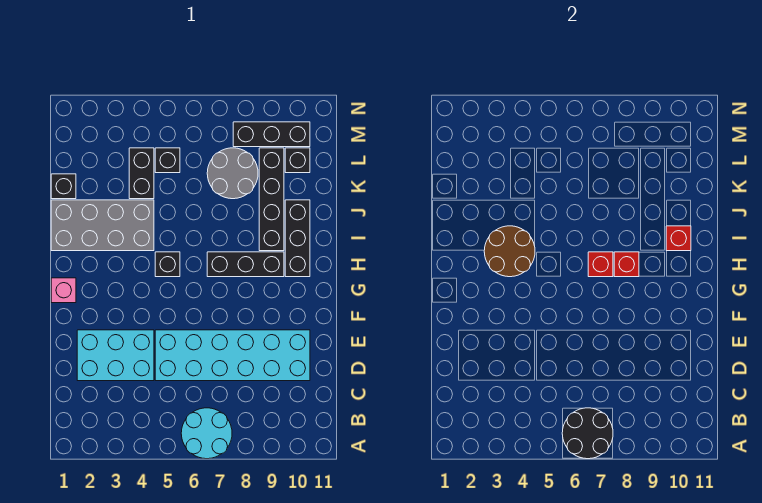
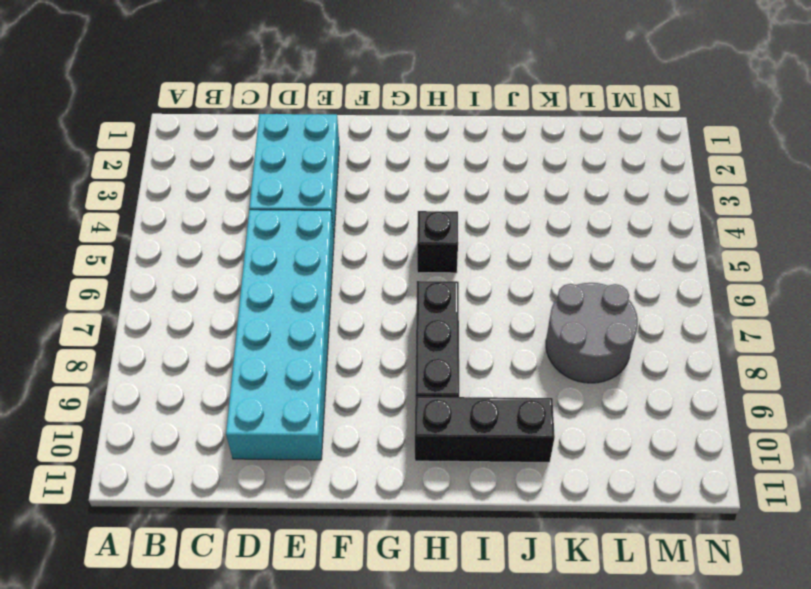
none -> cyan 2x2 round brick [181,408,232,459]
none -> pink 1x1 brick [51,278,76,303]
none -> grey 2x4 brick [51,200,154,251]

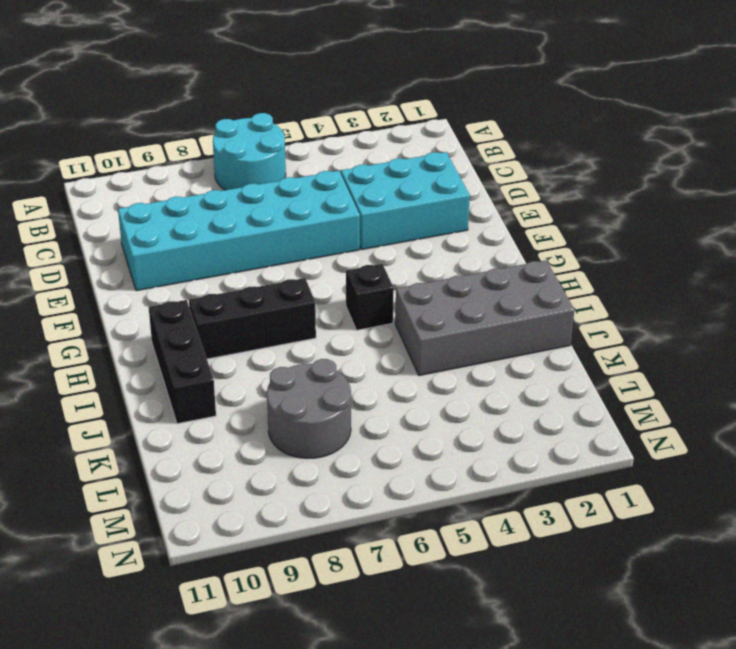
none -> pink 1x1 brick [51,278,76,303]
none -> black 1x4 brick [259,148,284,251]
none -> black 1x1 brick [51,174,76,199]

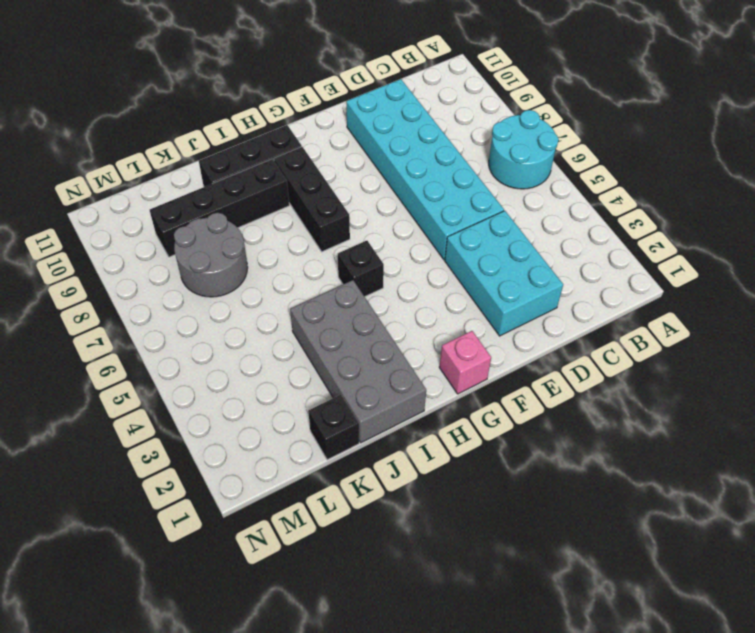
none -> black 1x2 brick [129,148,154,199]
none -> black 1x1 brick [155,148,180,173]
none -> black 1x1 brick [285,148,310,173]

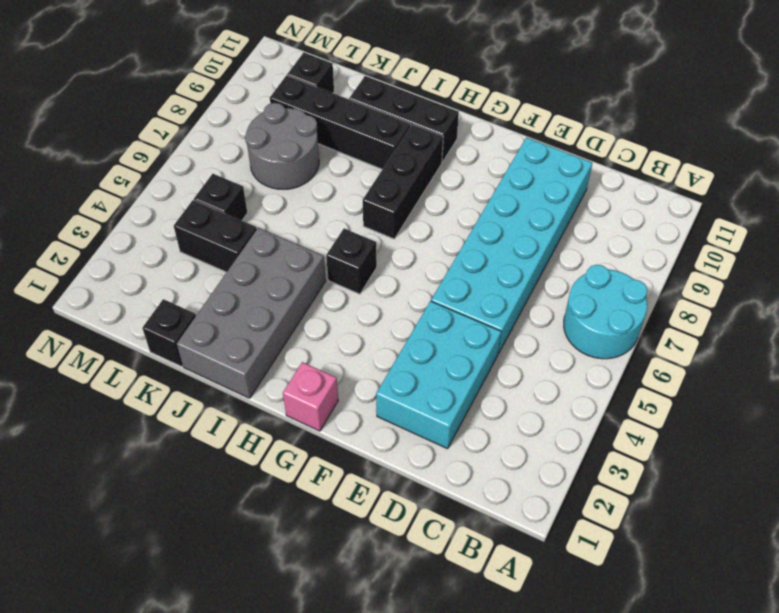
none -> black 1x3 brick [233,122,310,147]
none -> black 2x2 round brick [562,408,613,459]
none -> brown 2x2 round brick [484,226,535,277]

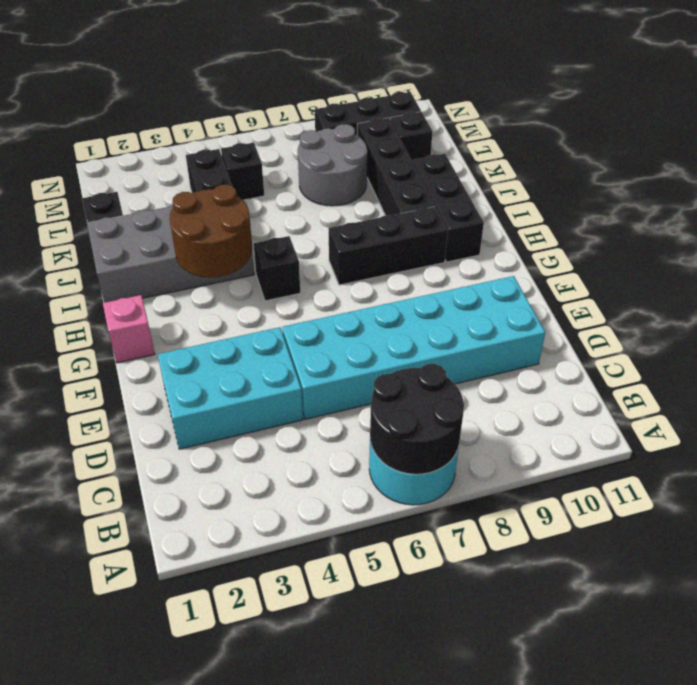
none -> red 1x1 brick [588,252,613,277]
none -> red 1x1 brick [614,252,639,277]
none -> red 1x1 brick [666,226,691,251]

